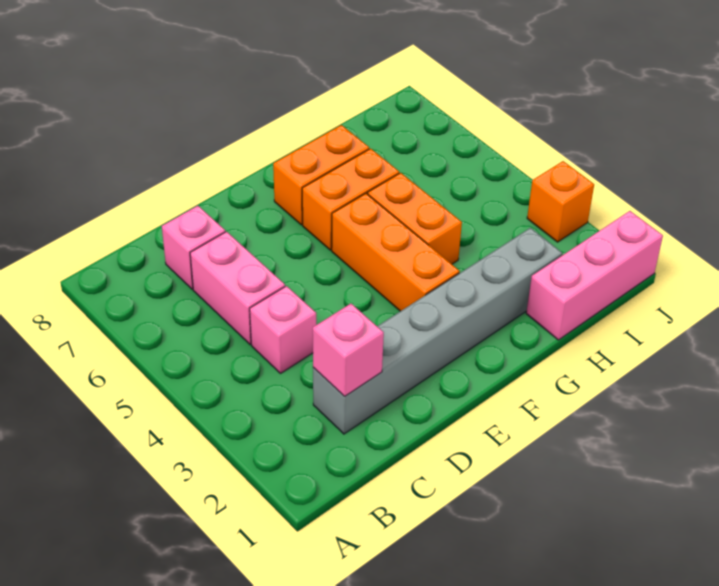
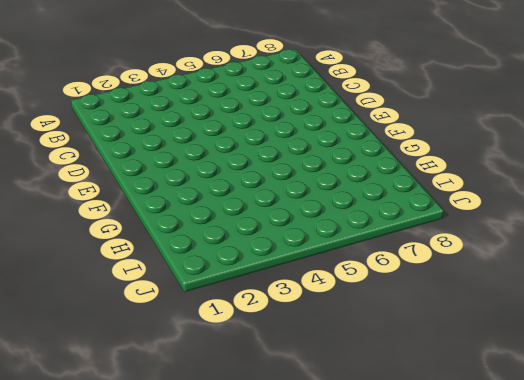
none -> grey 1x6 brick [313,228,562,434]
none -> pink 1x1 brick [250,286,316,374]

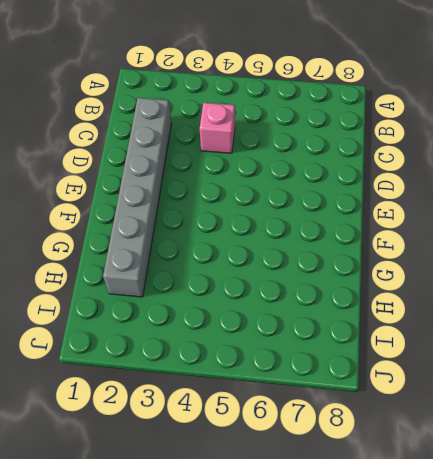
none -> pink 1x2 brick [190,232,285,345]
none -> pink 1x1 brick [162,206,225,289]

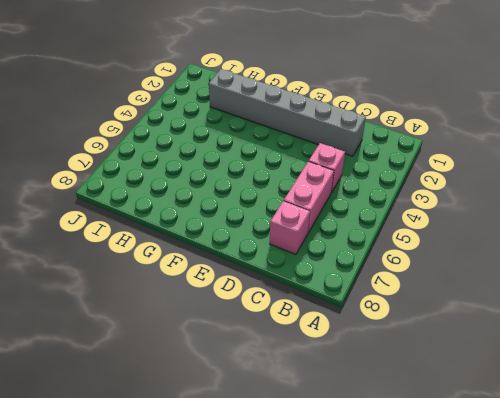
none -> orange 1x3 brick [332,193,460,311]
none -> orange 1x2 brick [302,149,399,250]

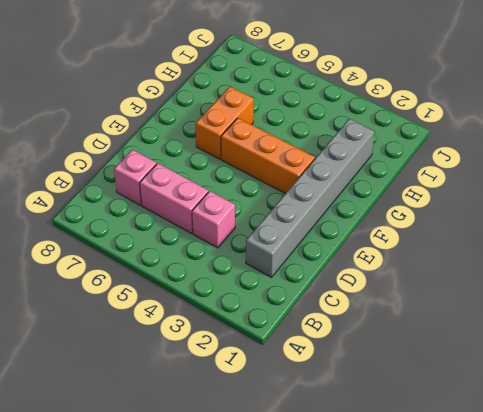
none -> orange 1x2 brick [273,125,369,225]
none -> orange 1x2 brick [368,173,462,264]

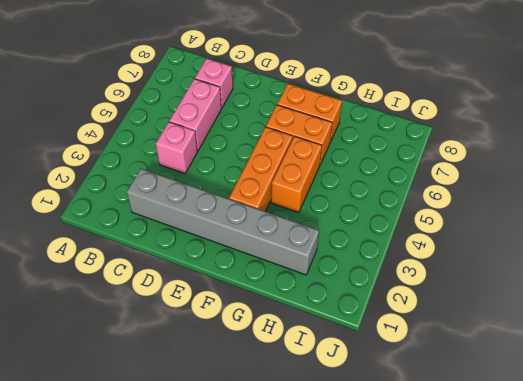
none -> pink 1x3 brick [526,211,663,340]
none -> orange 1x1 brick [527,161,594,242]

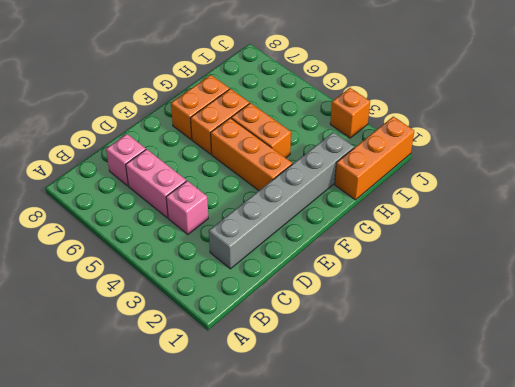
orange 1x3 brick [335,117,414,200] -> pink 1x3 brick [526,211,663,340]
none -> pink 1x1 brick [313,304,384,396]

